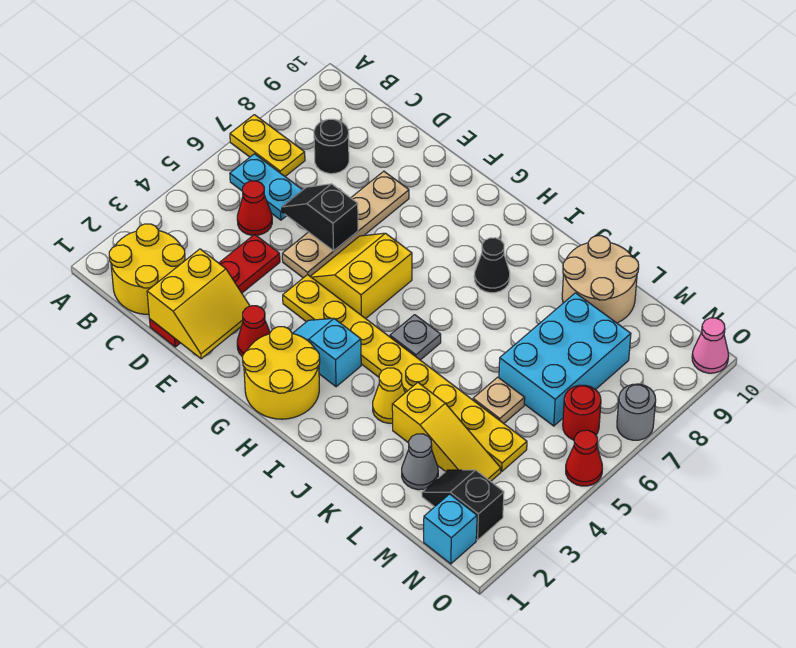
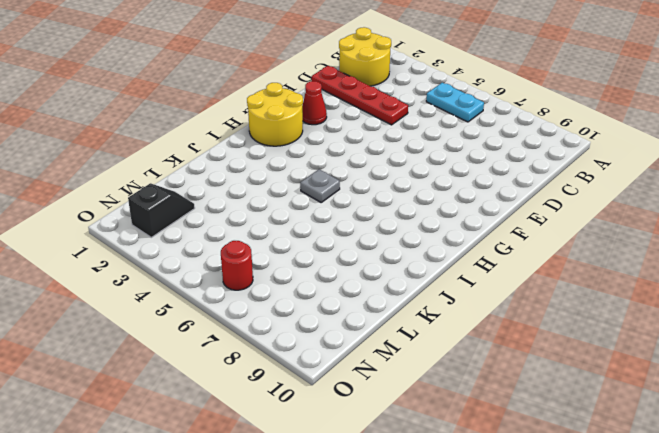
cyan 1x2 plate [426,83,484,122] -> cyan 1x2 plate turned to [230,154,302,220]
none -> yellow 1x2 plate [230,115,305,176]
none -> red 1x1 cone [237,181,272,235]
none -> black 1x1 round brick [314,119,349,174]

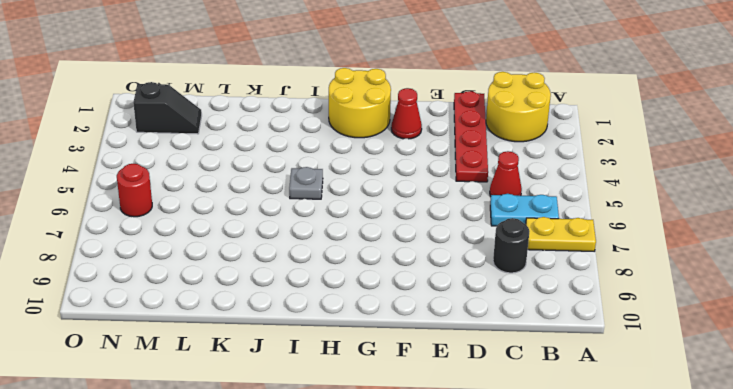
none -> tan 1x4 plate [282,171,409,278]
none -> yellow 1x8 plate [283,275,527,472]
none -> yellow 2x2 slope [310,233,412,319]

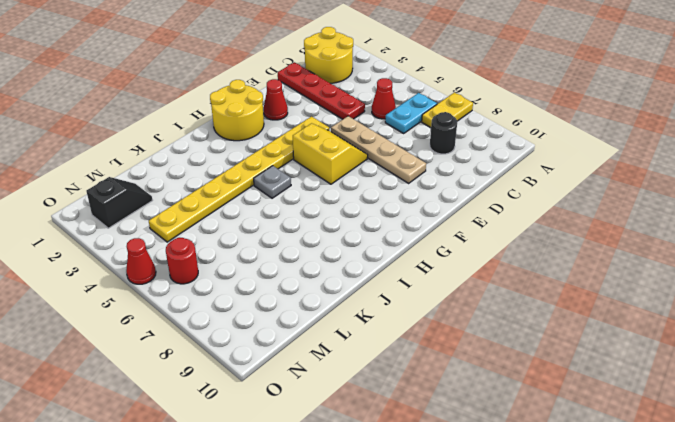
none -> cyan 1x2 slope [293,318,361,387]
none -> black 1x1 cone [474,238,510,293]
none -> yellow 1x1 cone [373,368,405,423]

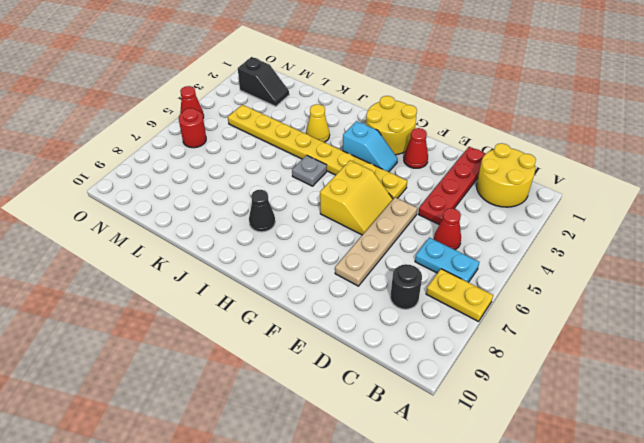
none -> yellow 1x3 slope [392,383,501,481]
none -> tan 2x2 round brick [562,236,639,323]
none -> grey 1x1 cone [402,434,438,490]

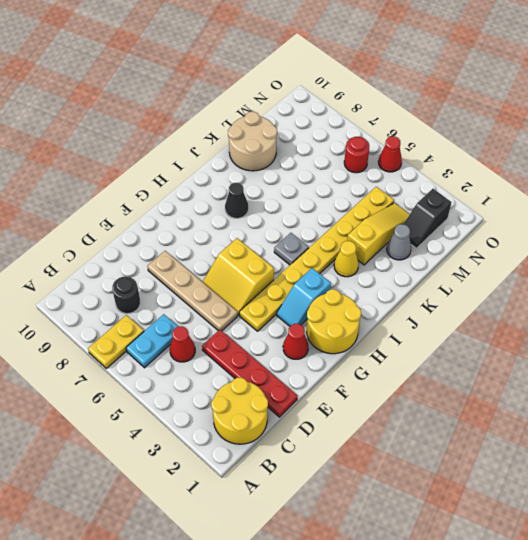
none -> tan 1x1 plate [473,377,525,423]
none -> cyan 2x3 brick [499,293,631,426]
none -> cyan 1x1 brick [424,494,477,564]

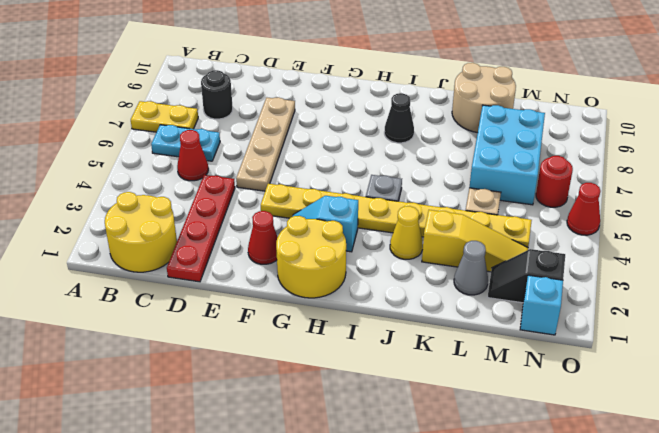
none -> yellow 2x2 slope [310,233,412,319]
none -> grey 1x1 round brick [617,384,656,440]
none -> pink 1x1 cone [692,318,729,373]

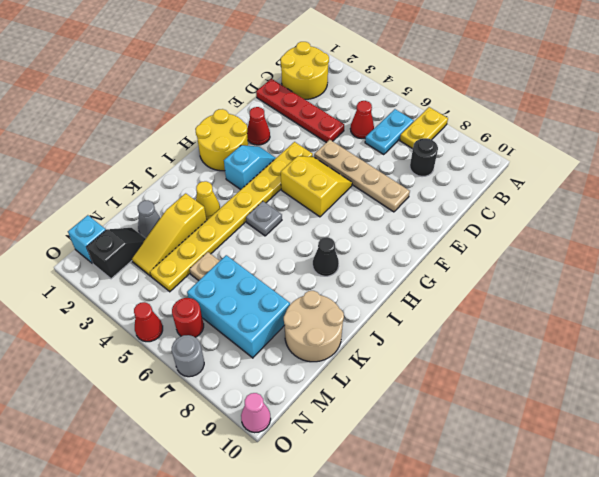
none -> yellow 2x2 slope [147,249,250,359]
none -> black 1x2 slope [282,184,358,251]

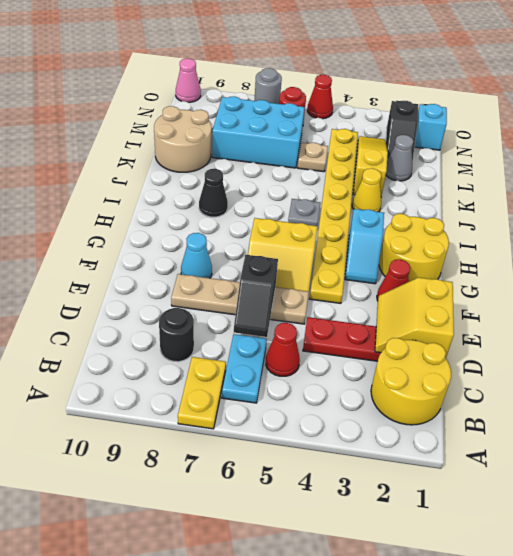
yellow 2x2 slope [375,278,454,358] -> yellow 2x2 slope turned to [147,249,250,359]
cyan 1x1 cone [181,233,212,278] -> none

